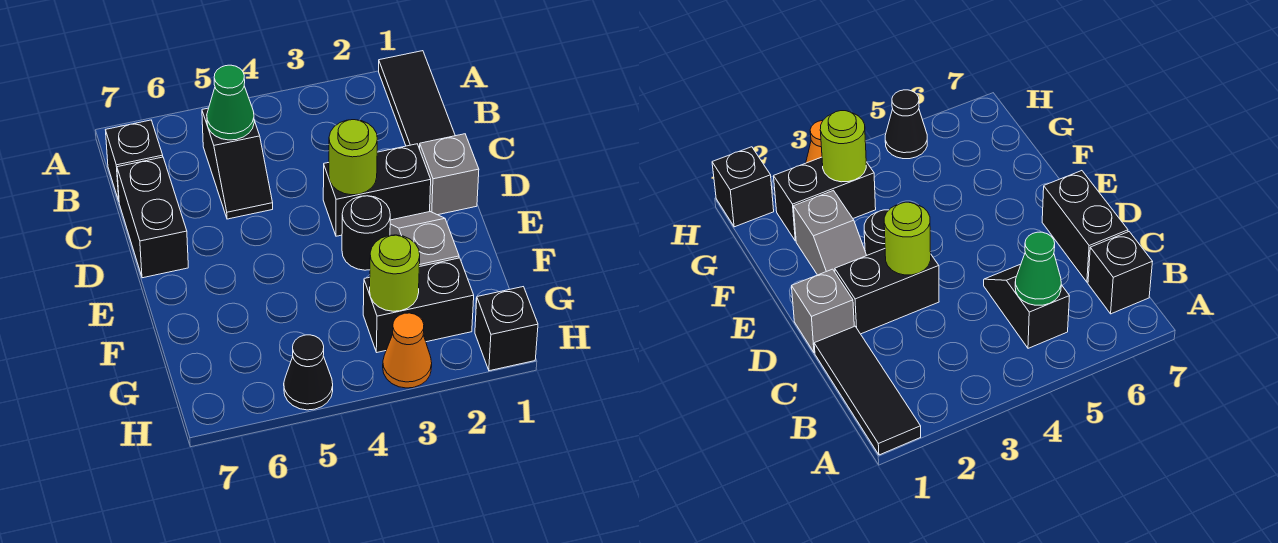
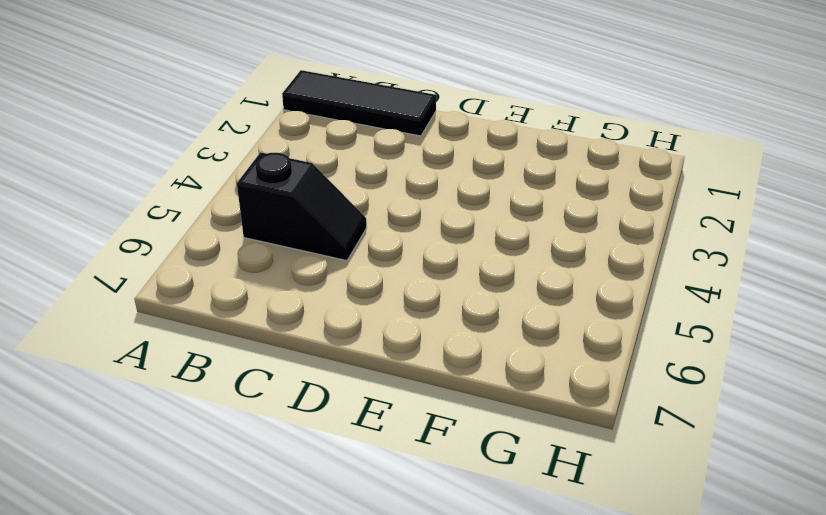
none -> black 1x1 brick [106,120,163,201]
none -> black 1x2 brick [117,157,188,278]
none -> grey 1x1 brick [420,134,479,215]

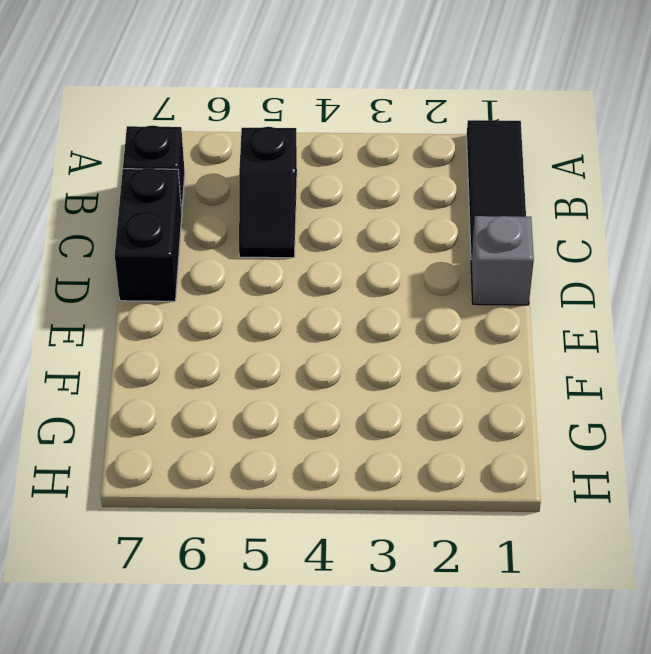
none -> black 1x2 brick [323,144,431,236]
none -> grey 1x2 slope [390,212,459,267]
none -> black 1x1 round brick [342,196,390,270]

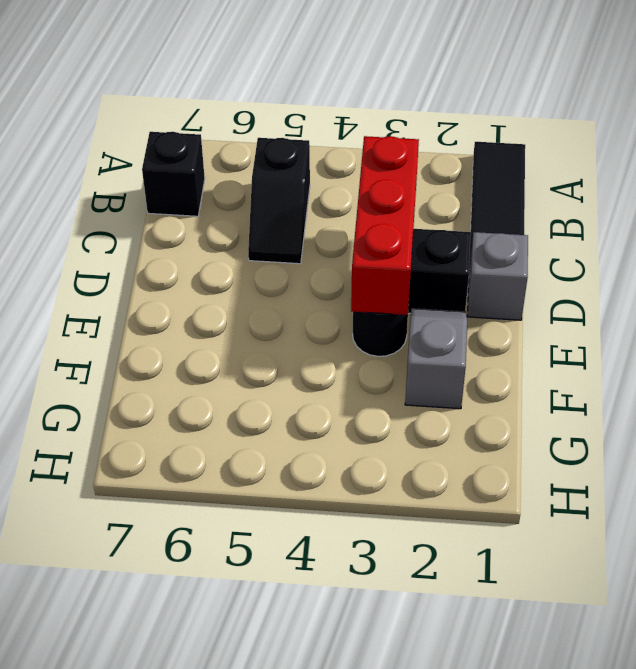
red 1x3 brick [351,136,419,315] -> lime 1x1 round brick [329,120,377,195]
none -> black 1x2 brick [117,157,188,278]
none -> black 1x2 brick [363,258,474,352]
none -> black 1x1 brick [475,287,538,371]

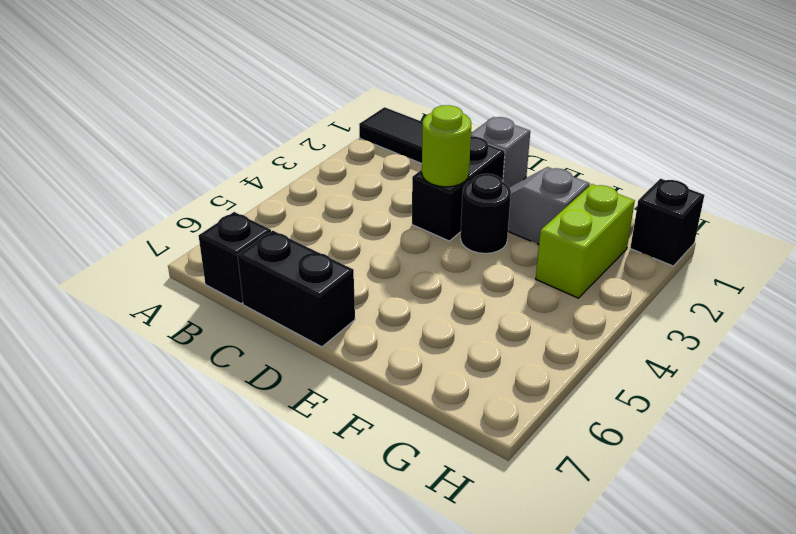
lime 1x2 brick [536,184,635,298] -> black 1x2 brick [363,258,474,352]
none -> black 1x2 slope [202,108,273,219]
none -> orange 1x1 cone [383,313,432,388]
none -> black 1x1 cone [284,335,333,410]

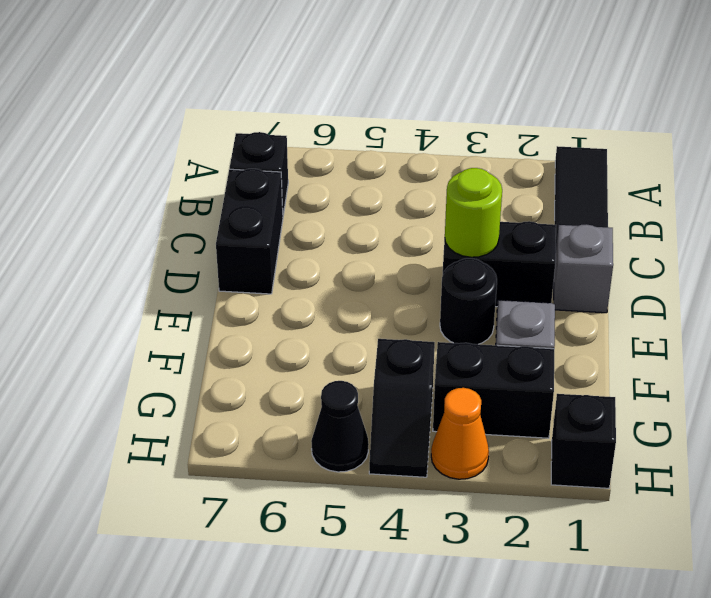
black 1x2 slope [369,339,435,477] -> black 1x2 slope moved to [202,108,273,219]
none -> green 1x1 cone [207,65,254,140]
none -> lime 1x1 round brick [370,235,420,311]

